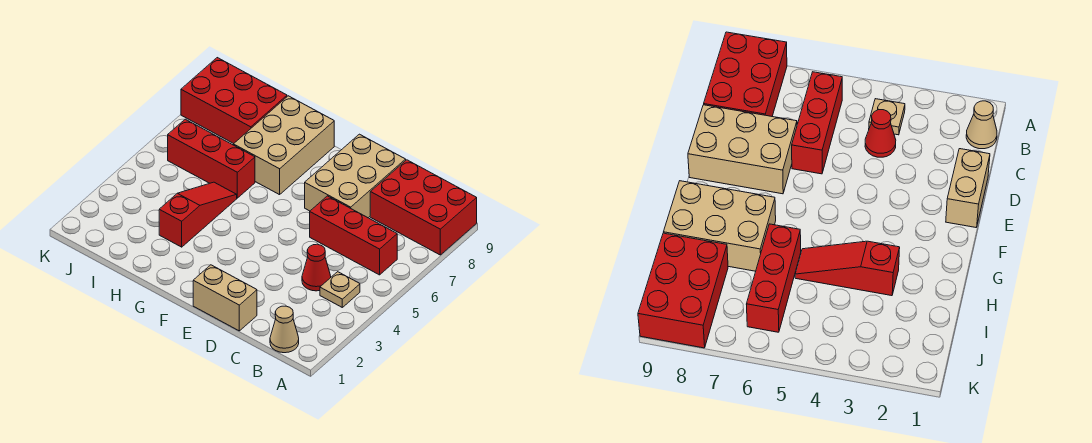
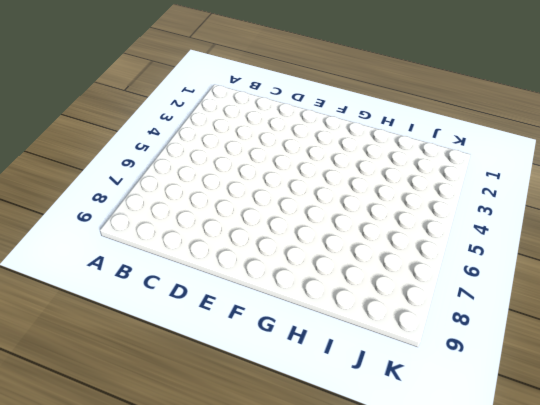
none -> red 2x3 brick [370,160,477,255]
none -> tan 1x1 cone [270,306,299,353]

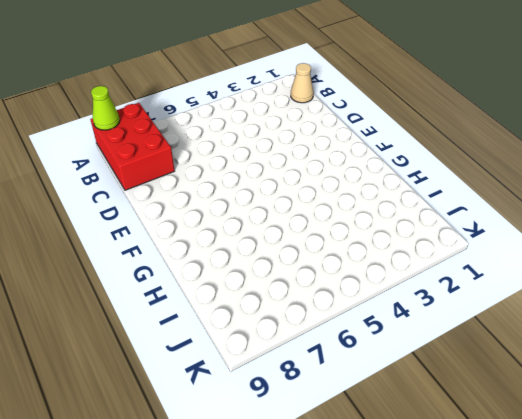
lime 1x1 cone [91,86,120,130] -> none
none -> tan 1x1 plate [320,272,360,307]
none -> red 1x3 brick [310,196,397,275]

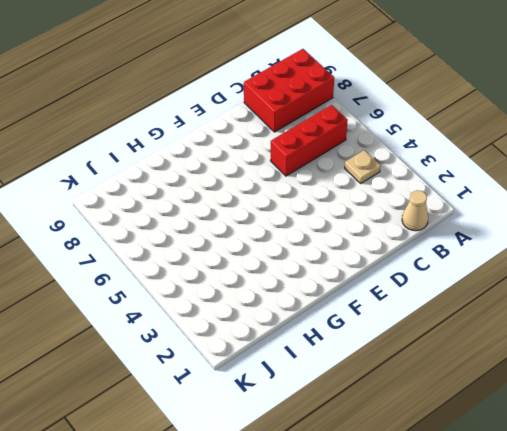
none -> red 1x1 cone [302,244,331,291]
none -> tan 1x2 brick [193,265,257,331]

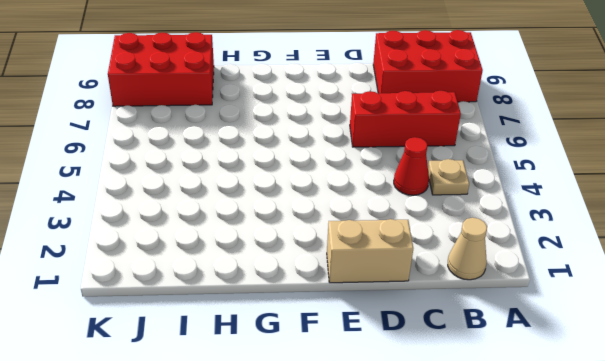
none -> tan 2x3 brick [305,134,406,218]
none -> tan 2x3 brick [233,96,334,195]

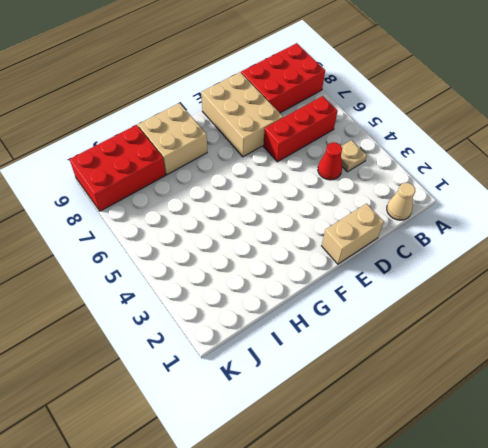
tan 2x2 brick [138,103,207,175] -> tan 2x3 brick [233,96,334,195]
none -> red 1x3 slope [159,182,237,247]
none -> red 1x3 brick [168,119,255,198]

